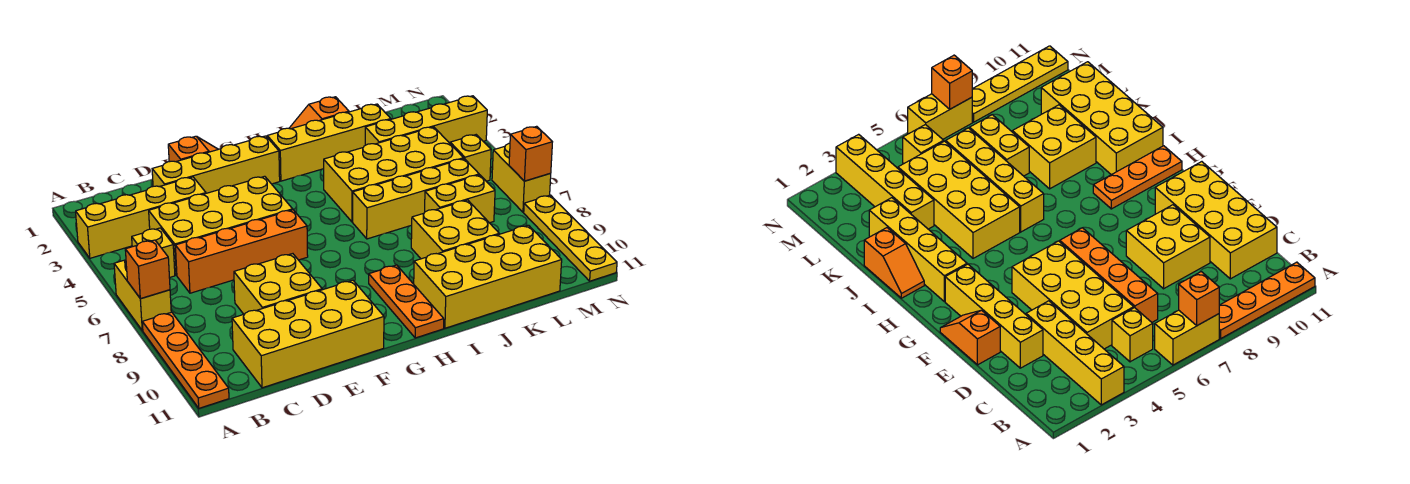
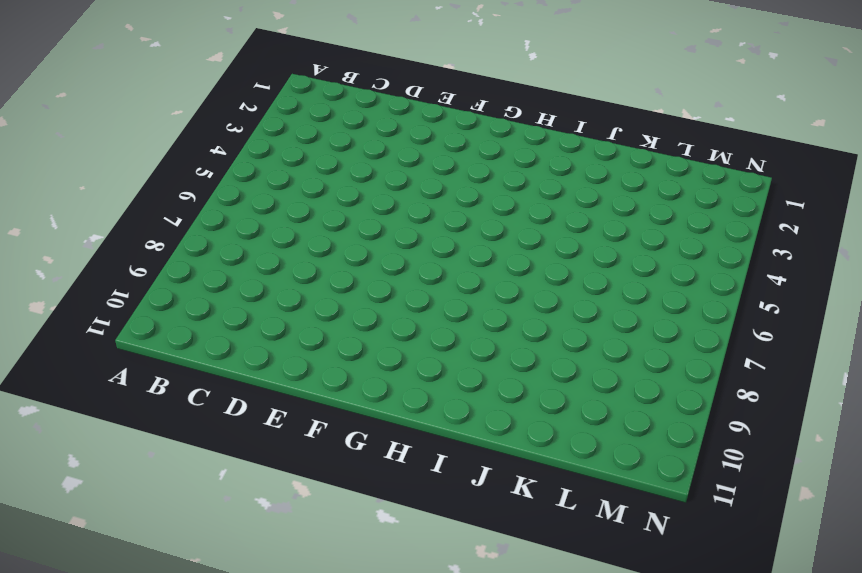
none -> yellow 1x4 brick [76,177,206,258]
none -> yellow 1x2 brick [114,260,171,331]
none -> orange 1x4 plate [142,312,229,408]

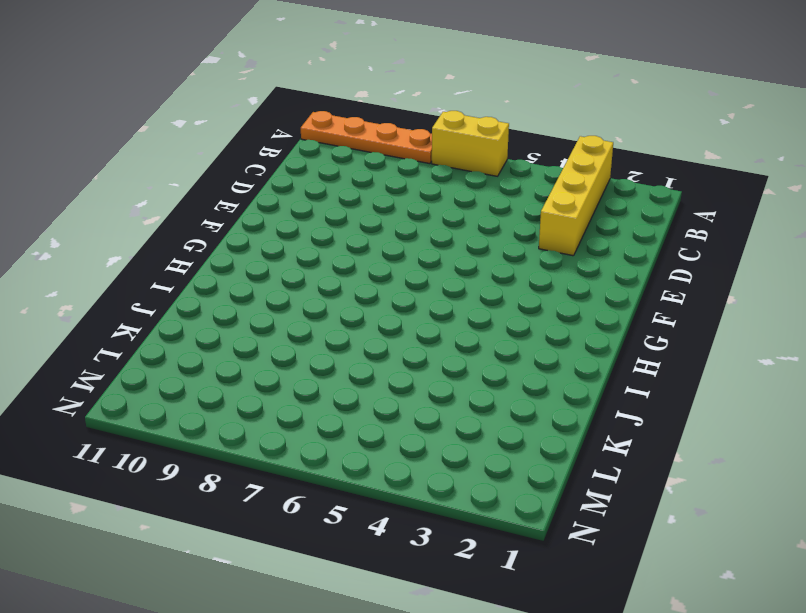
none -> yellow 1x1 brick [132,228,175,278]
none -> yellow 2x4 brick [149,176,293,275]
none -> orange 1x4 brick [175,210,308,293]

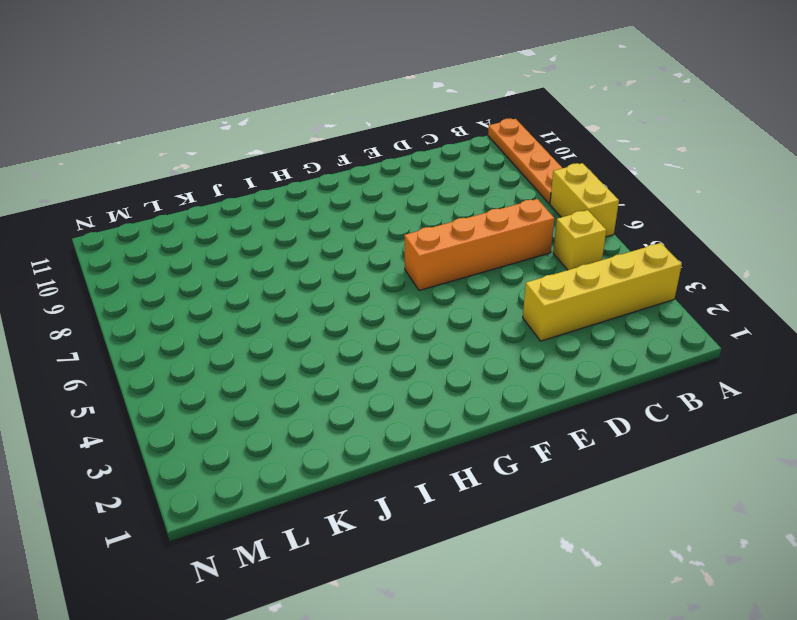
none -> yellow 2x4 brick [149,176,293,275]
none -> yellow 2x4 brick [232,280,384,388]
none -> yellow 1x4 brick [152,136,280,193]

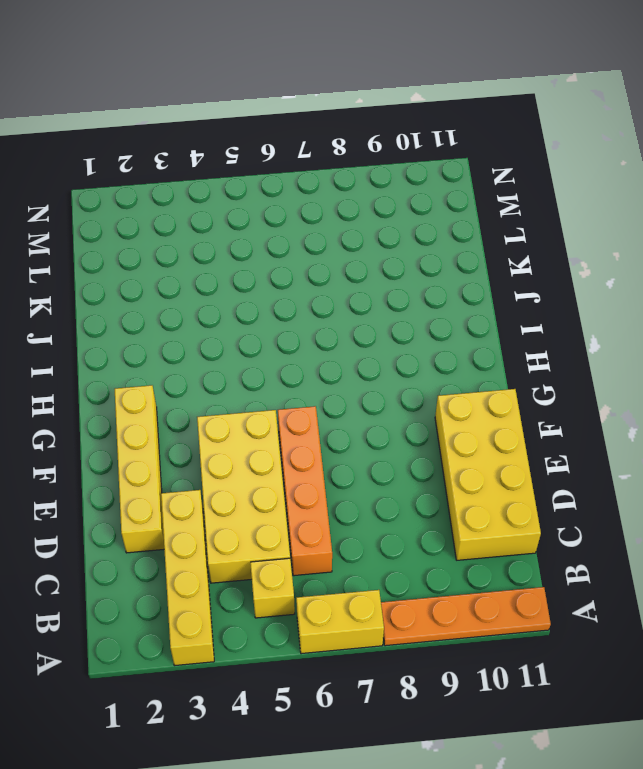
none -> yellow 2x2 brick [234,254,322,314]
none -> orange 1x2 slope [168,136,218,162]
none -> yellow 1x4 brick [267,104,391,181]

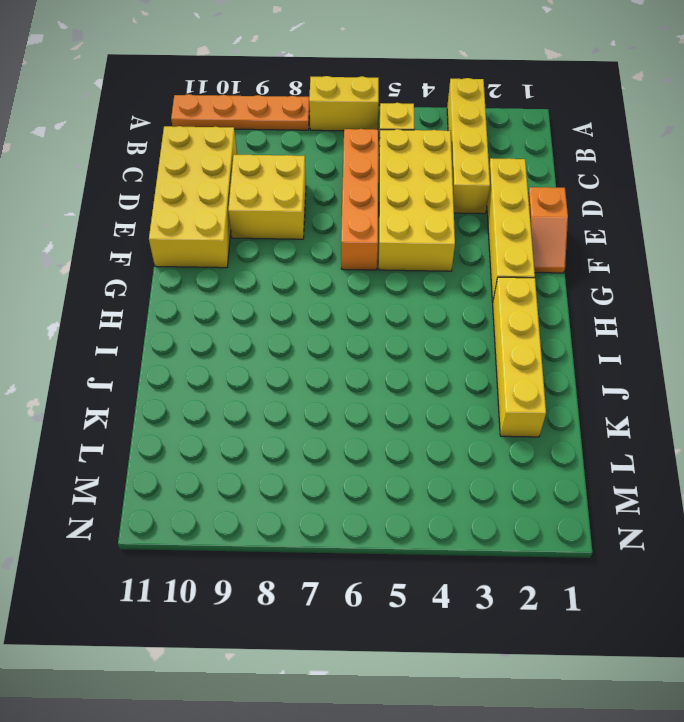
none -> orange 1x3 plate [369,265,444,338]
none -> orange 1x2 slope [289,97,349,129]
none -> yellow 2x4 brick [324,127,464,222]

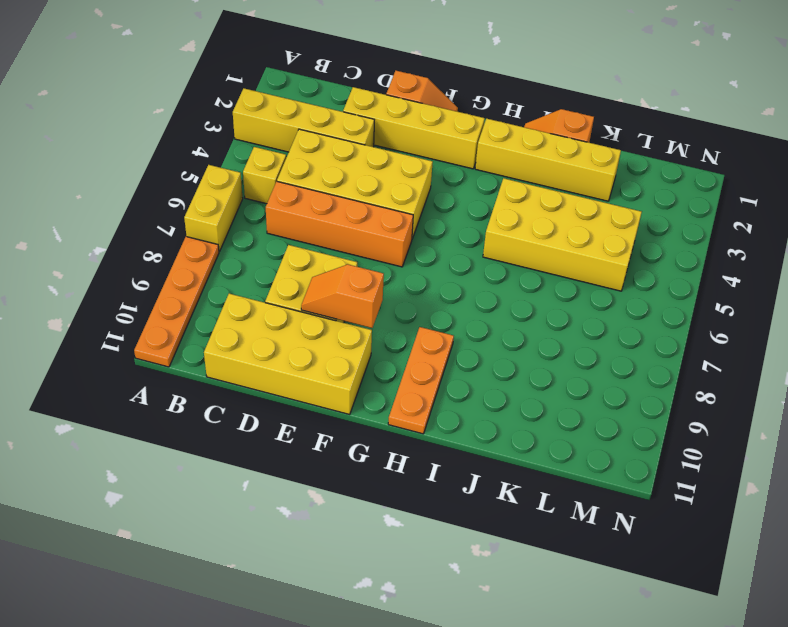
orange 1x2 slope [301,265,384,328] -> none
none -> yellow 1x4 brick [353,159,479,239]
none -> yellow 2x4 brick [414,225,562,328]
none -> yellow 2x2 brick [411,200,499,259]

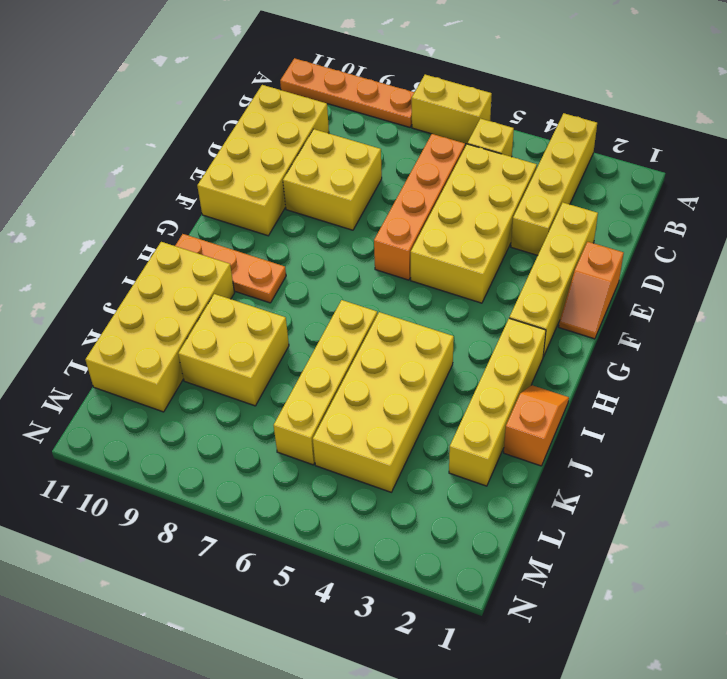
none -> yellow 1x4 brick [365,96,487,145]
none -> yellow 1x2 brick [425,175,495,223]
none -> yellow 1x1 brick [450,135,491,181]

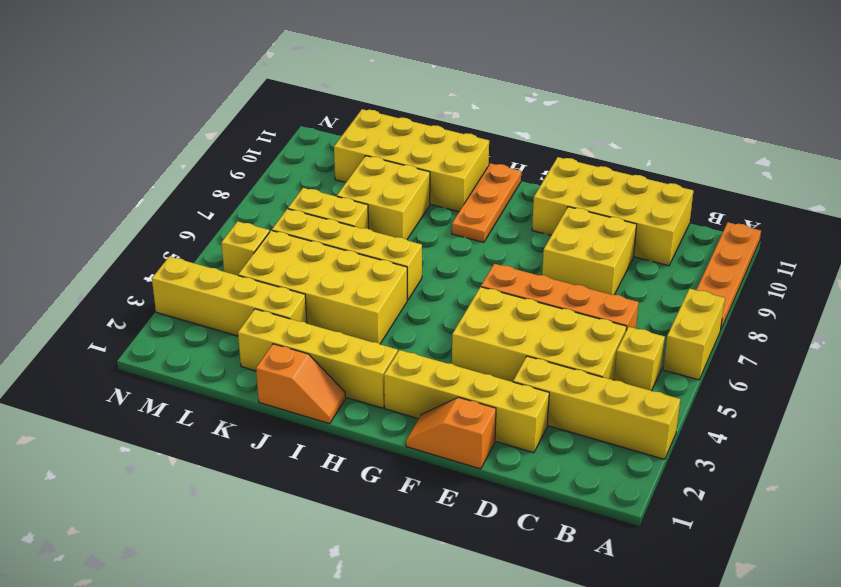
none -> yellow 1x2 brick [492,143,551,212]
none -> yellow 1x4 plate [524,195,617,281]
none -> orange 1x1 brick [125,240,170,299]

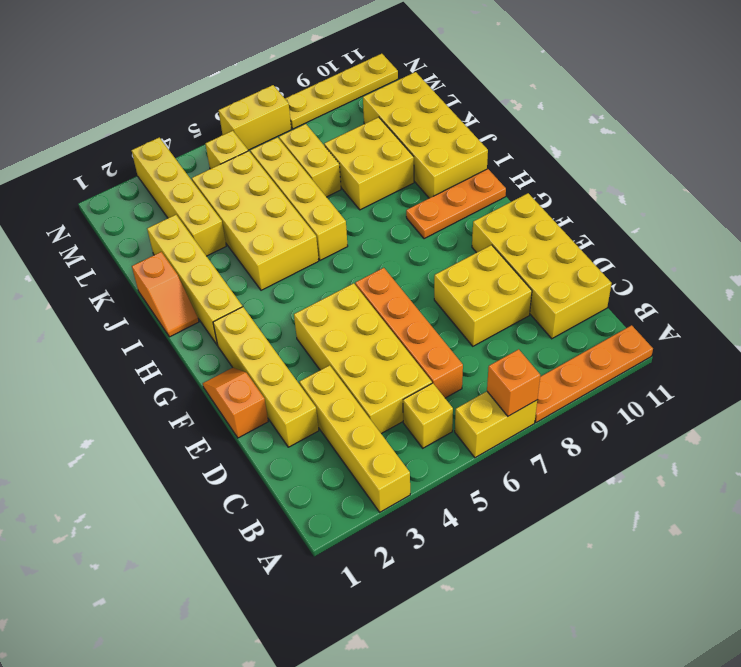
none -> orange 1x1 brick [509,126,552,181]

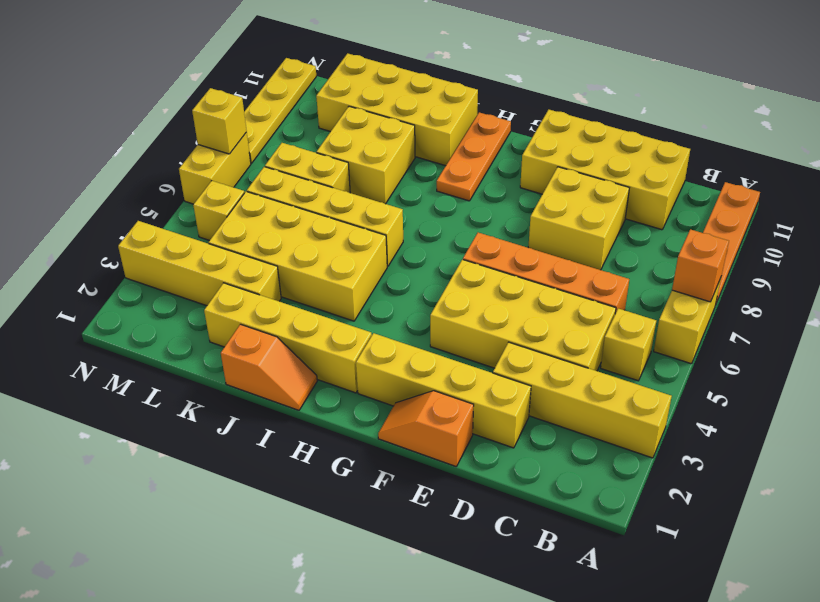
yellow 1x1 brick [192,88,247,154] -> orange 1x1 brick [509,126,552,181]

